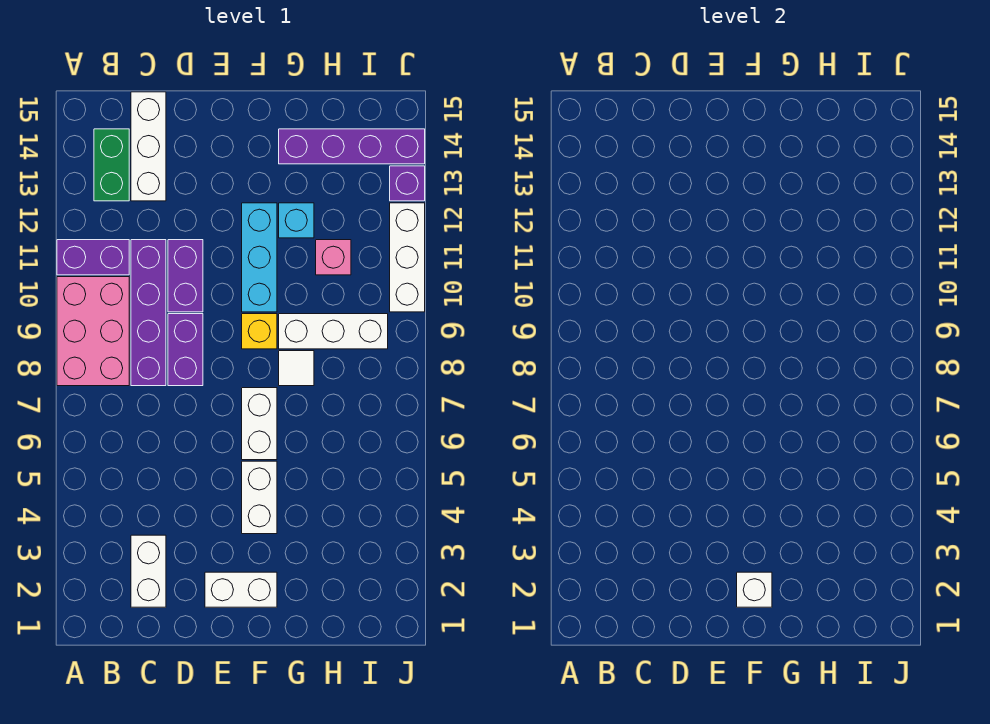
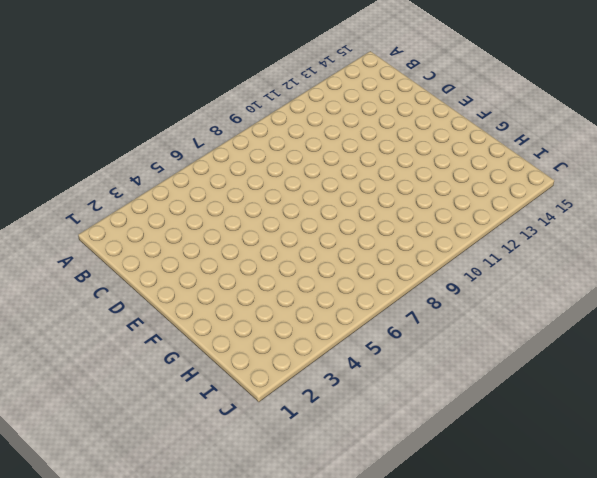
none -> pink 2x3 brick [57,277,129,386]
none -> purple 1x2 brick [57,240,129,275]
none -> green 1x2 brick [94,129,129,201]

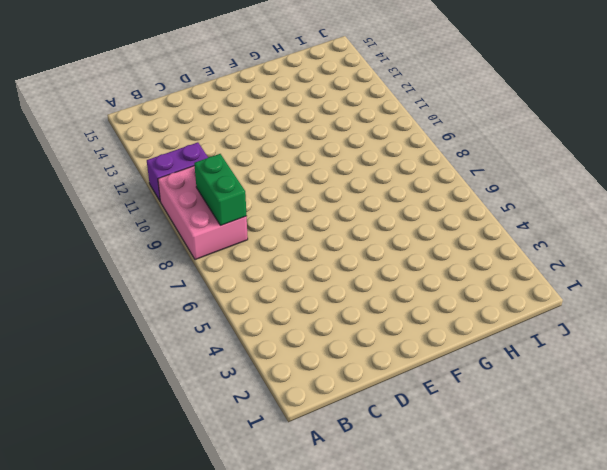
green 1x2 brick [194,154,247,225] -> green 1x2 brick moved to [94,129,129,201]
none -> white 1x2 brick [131,535,166,607]
none -> purple 1x4 brick [131,240,166,386]
none -> white 1x3 brick [131,92,166,201]

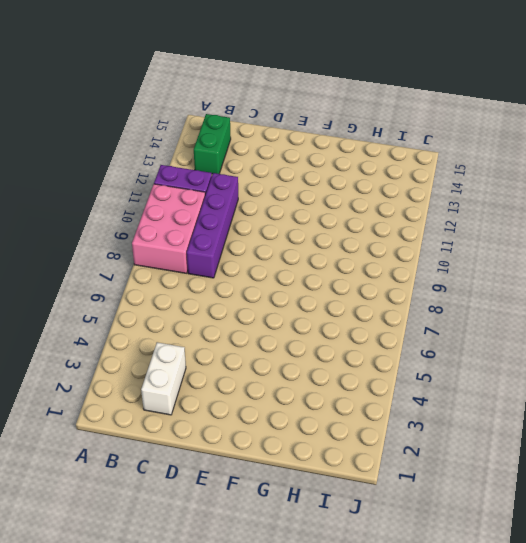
none -> white 1x3 brick [131,92,166,201]
none -> purple 1x2 brick [168,314,203,386]
none -> purple 1x2 brick [168,240,203,312]

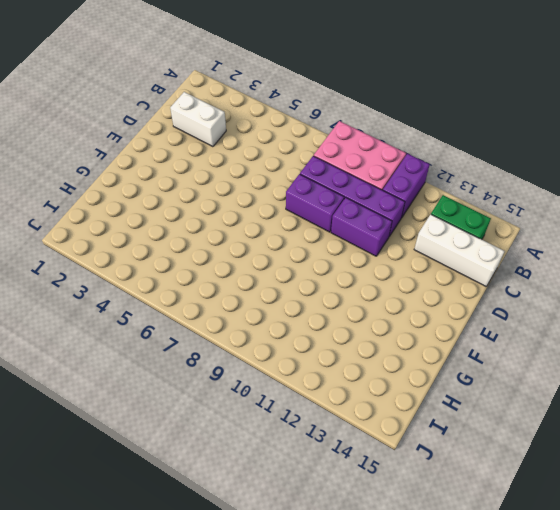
none -> white 1x2 brick [205,572,277,607]
none -> white 1x2 brick [242,461,277,534]
none -> white 1x2 brick [242,388,277,460]

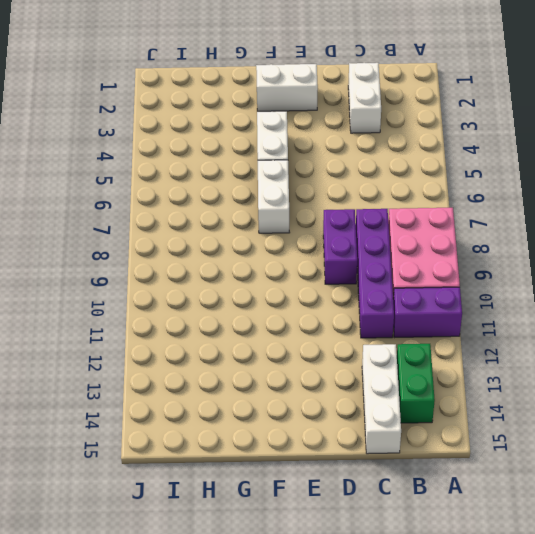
none -> purple 1x2 brick [168,240,203,312]
none -> yellow 1x1 brick [242,314,277,349]
none -> cyan 1x3 brick [242,203,277,312]

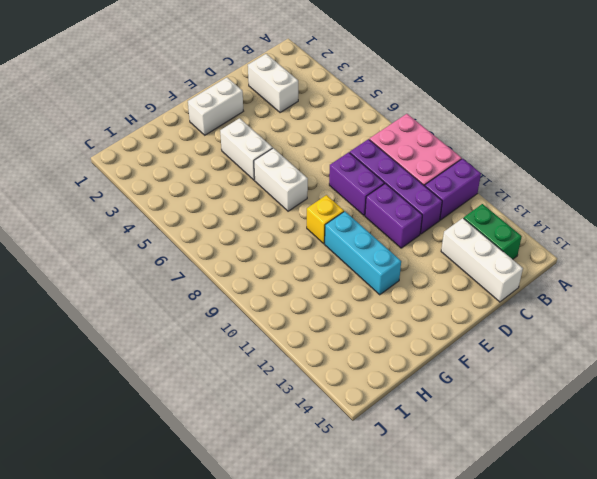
none -> white 1x1 tile [279,351,314,386]
none -> white 1x3 brick [279,314,388,349]
none -> cyan 1x1 brick [279,203,314,238]

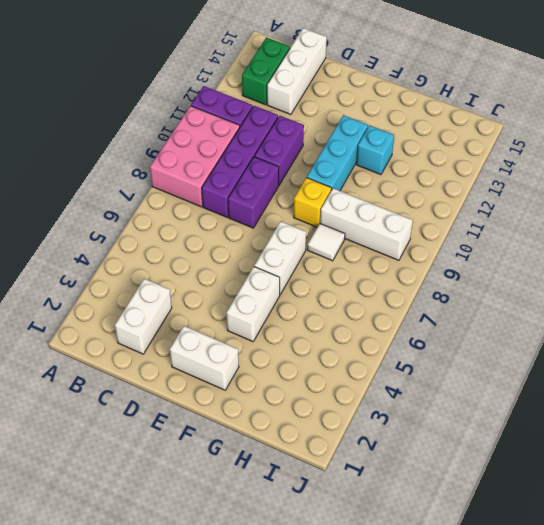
none -> purple 1x4 brick [279,129,425,164]
none -> pink 1x1 brick [316,240,351,275]
none -> white 1x3 brick [390,203,425,312]

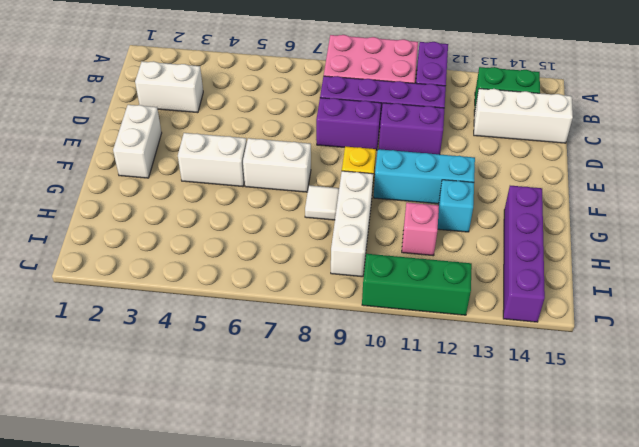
green 1x3 brick [362,254,472,315] -> white 1x3 brick [390,203,425,312]
none -> purple 1x1 brick [390,166,425,201]
none -> white 1x1 brick [737,572,772,607]

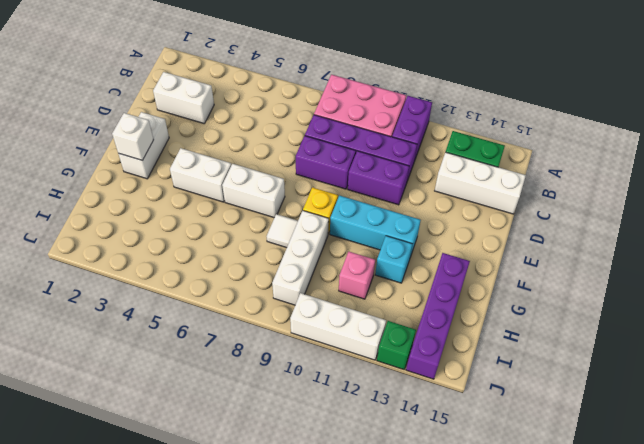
green 1x1 brick [377,321,416,369] -> purple 1x1 brick [390,166,425,201]

